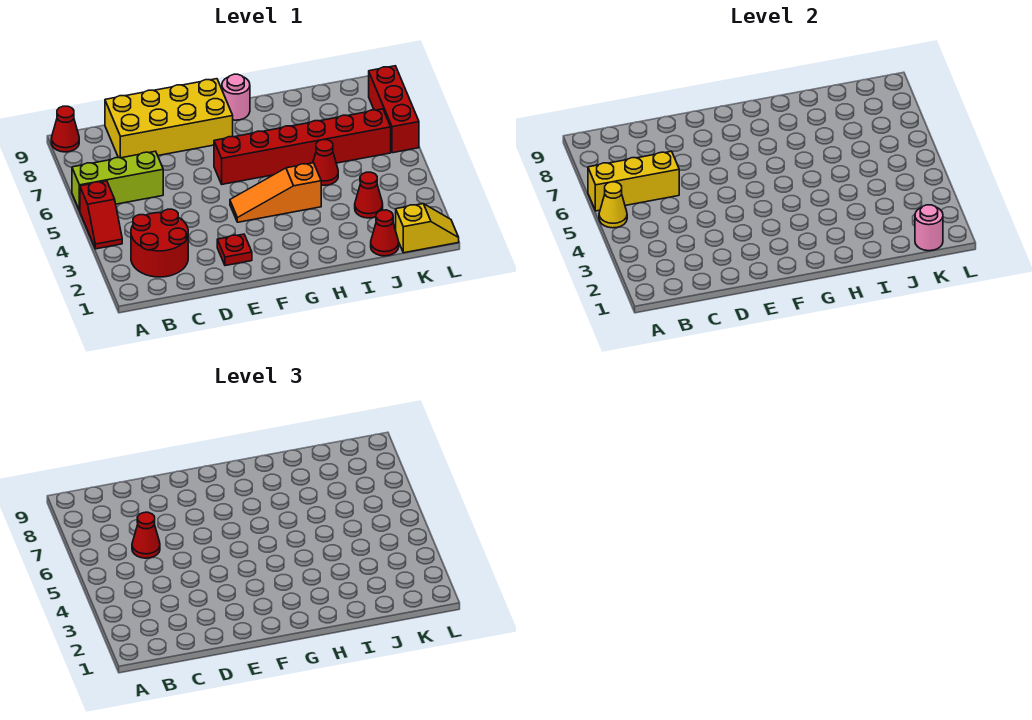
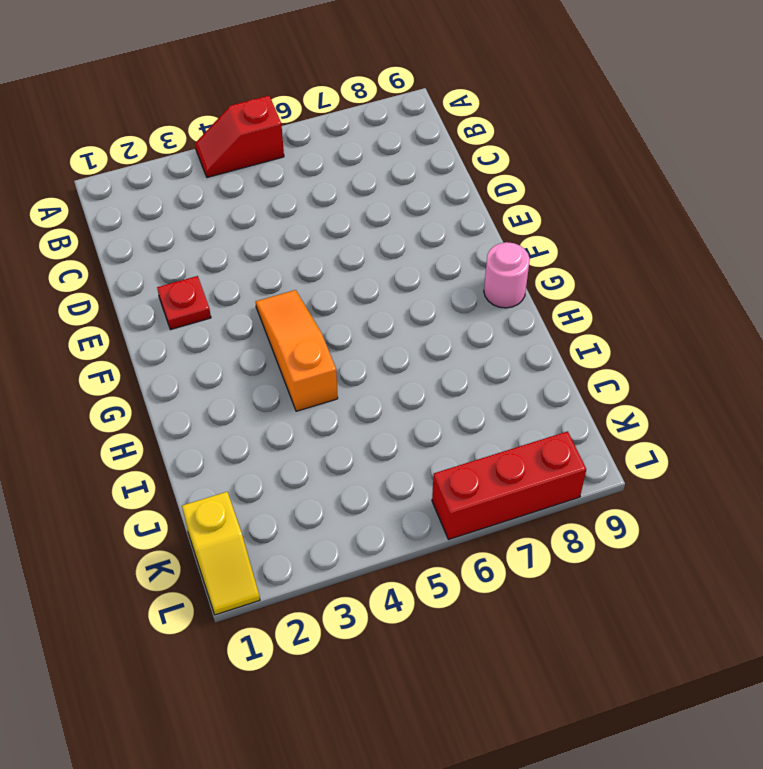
none -> lime 1x3 brick [72,151,163,211]
none -> red 1x1 cone [51,106,79,152]
none -> red 2x2 round brick [131,209,188,277]

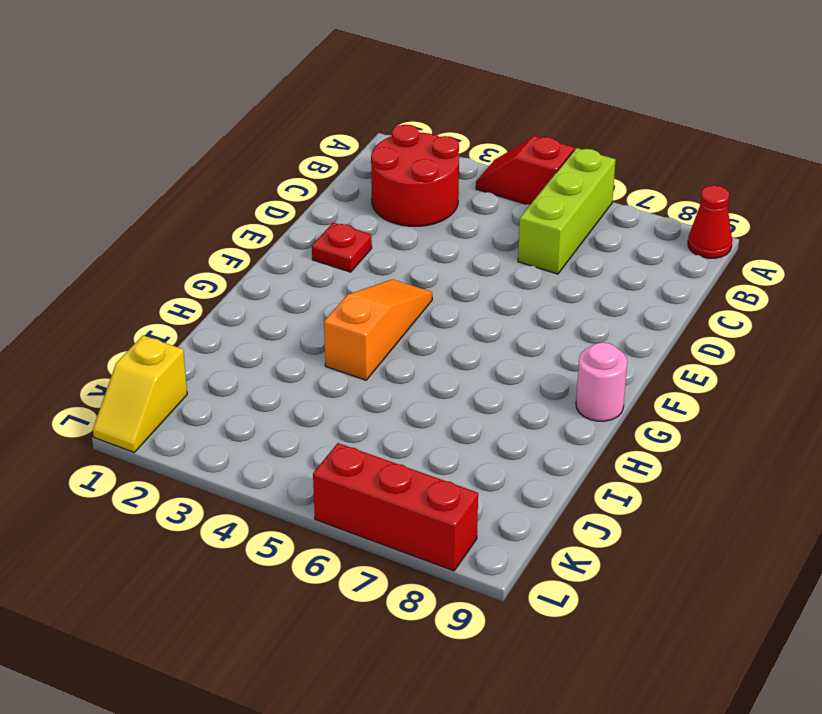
none -> yellow 2x4 brick [105,79,233,158]
none -> red 1x6 brick [214,109,391,184]
none -> red 1x1 cone [313,140,338,185]

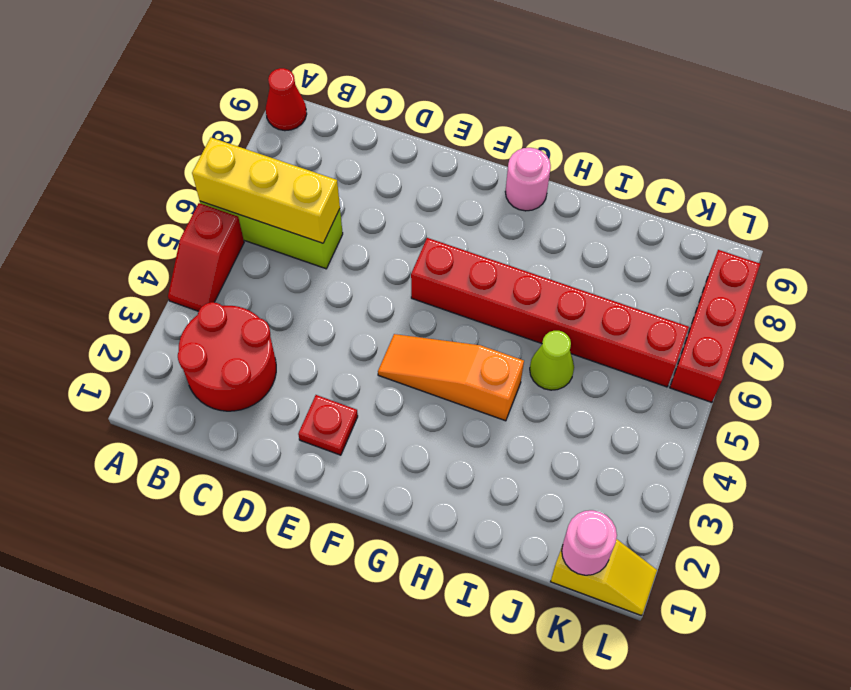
lime 1x1 cone [530,331,574,390] -> red 1x1 cone [313,140,338,185]
none -> yellow 2x4 brick [105,79,233,158]
none -> red 1x1 cone [371,210,399,256]
none -> red 1x1 cone [355,172,383,218]

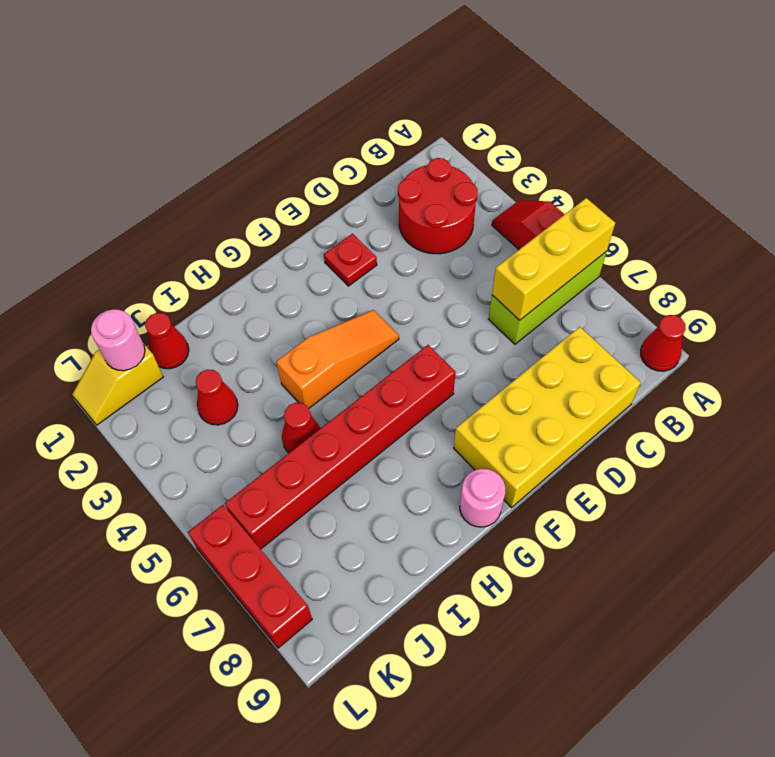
none -> yellow 1x1 cone [599,182,627,228]
none -> red 1x1 cone [132,512,160,558]

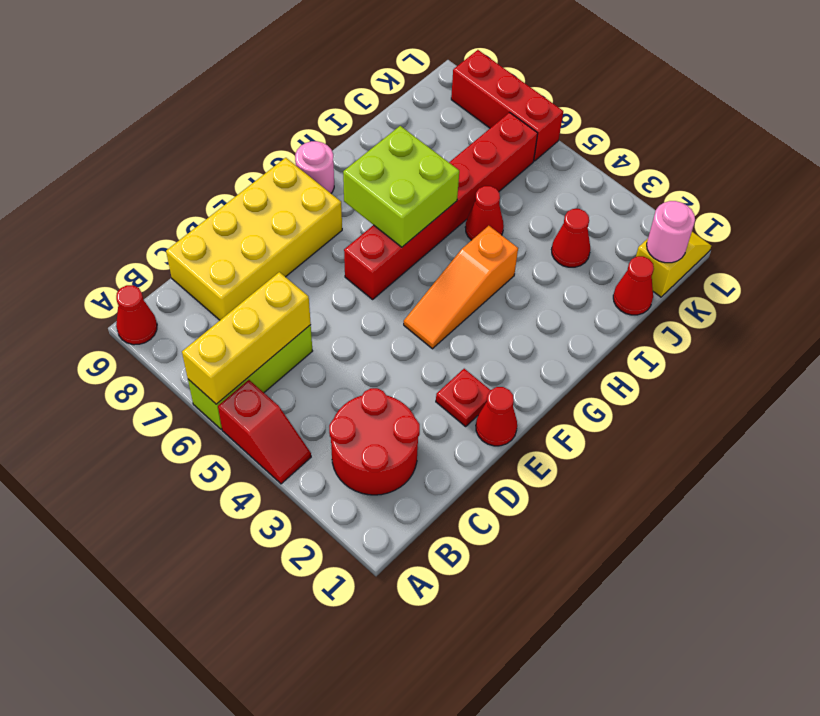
red 1x1 cone [476,387,517,446] -> red 1x1 cone moved to [132,512,160,558]
lime 2x2 brick [343,126,459,247] -> none
none -> yellow 1x1 cone [599,182,627,228]

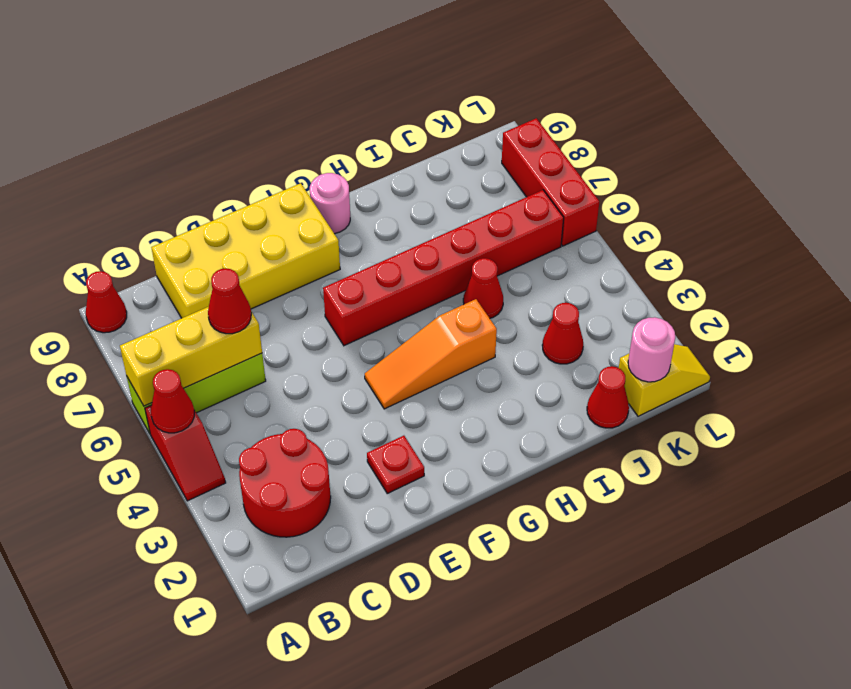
red 1x1 cone [151,369,194,433] -> yellow 1x1 cone [599,182,627,228]

